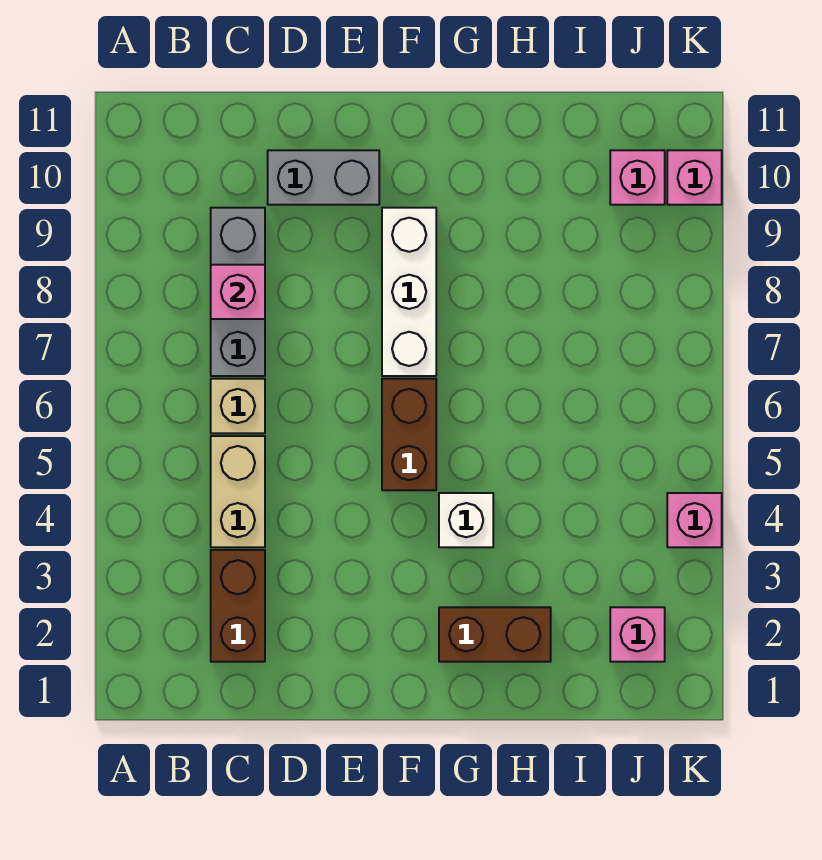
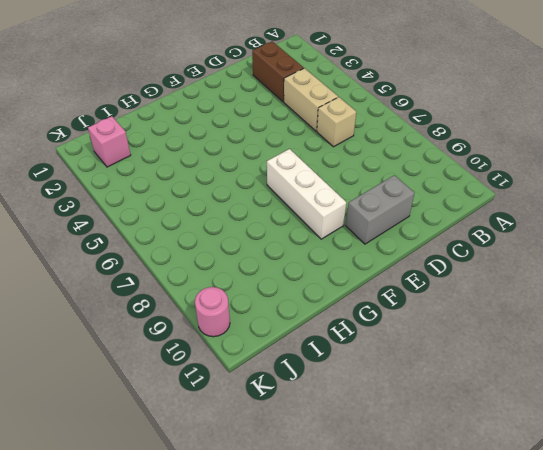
pink 1x1 round brick [195,287,230,337] -> pink 1x1 brick [667,150,722,205]
none -> grey 1x3 brick [211,208,265,376]
none -> brown 1x2 brick [382,379,436,490]
none -> brown 1x2 brick [439,607,551,662]

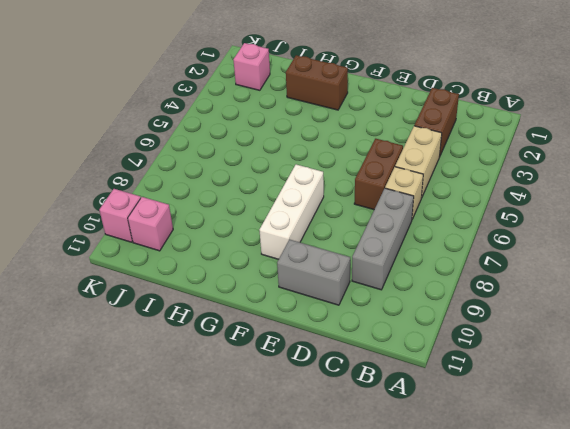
brown 1x2 brick [354,139,403,210] -> brown 1x2 brick moved to [382,379,436,490]
none -> white 1x1 brick [439,493,493,547]
none -> pink 1x1 brick [667,493,722,547]
none -> pink 1x1 brick [211,265,265,319]

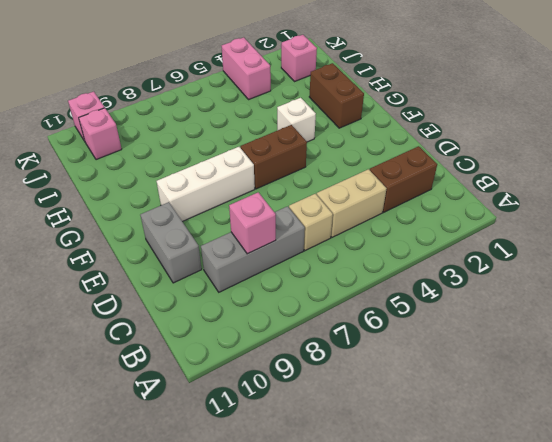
pink 1x2 brick [222,37,271,100] -> pink 1x1 brick [667,493,722,547]

